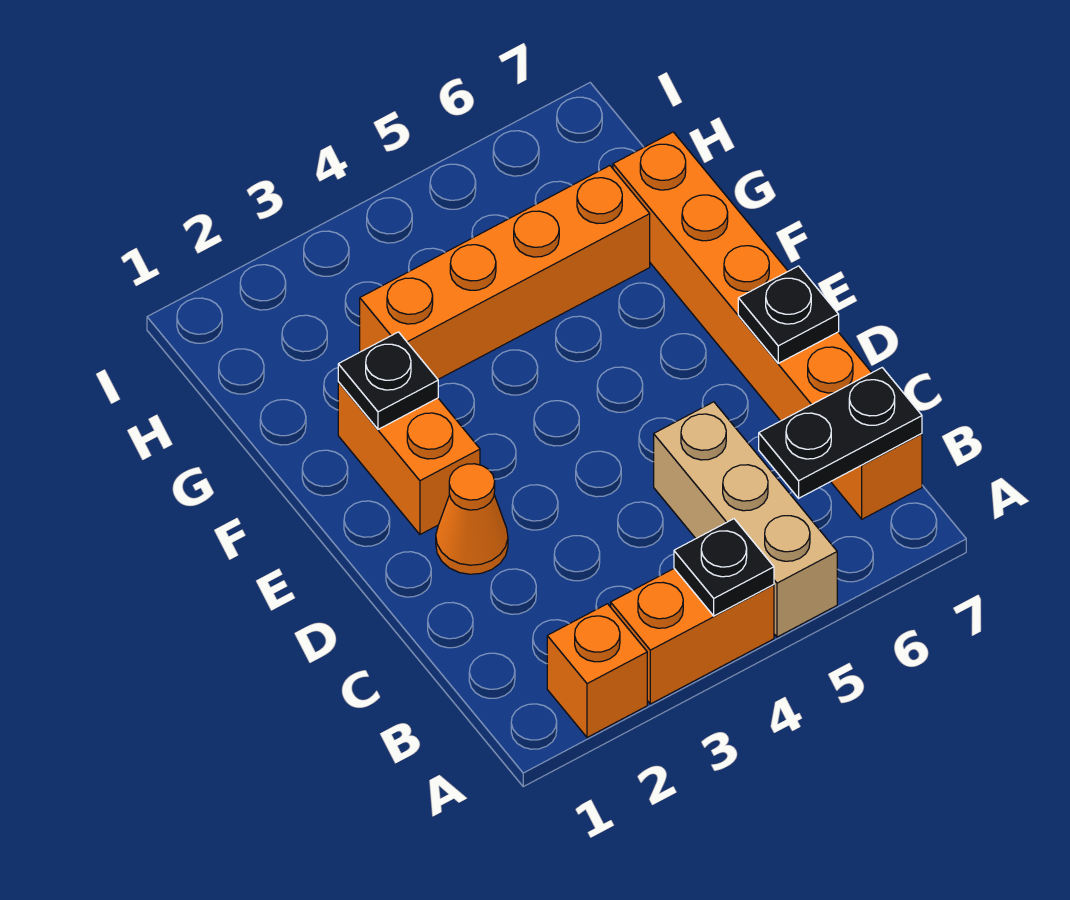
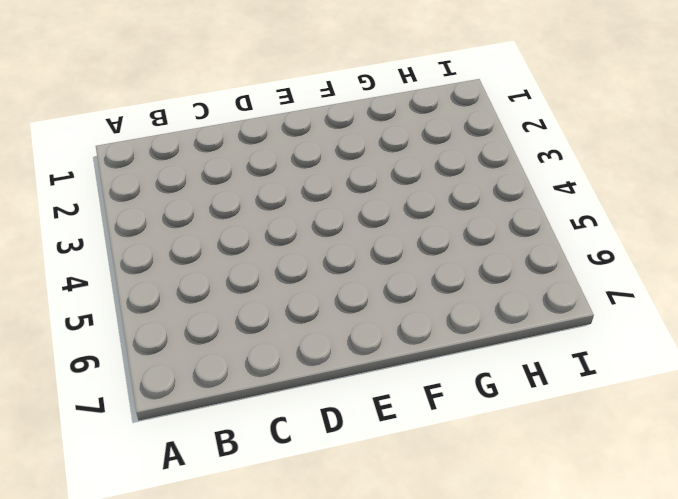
none -> orange 1x1 brick [547,604,647,737]
none -> orange 1x2 brick [611,569,774,704]

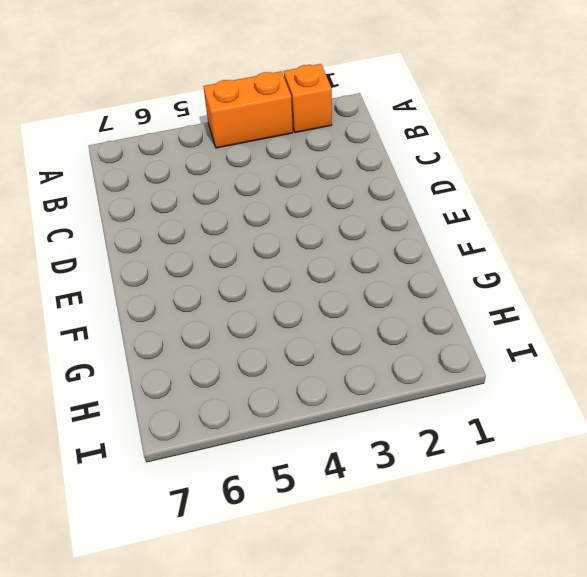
none -> tan 1x3 brick [654,402,837,637]
none -> orange 1x6 brick [613,132,922,519]

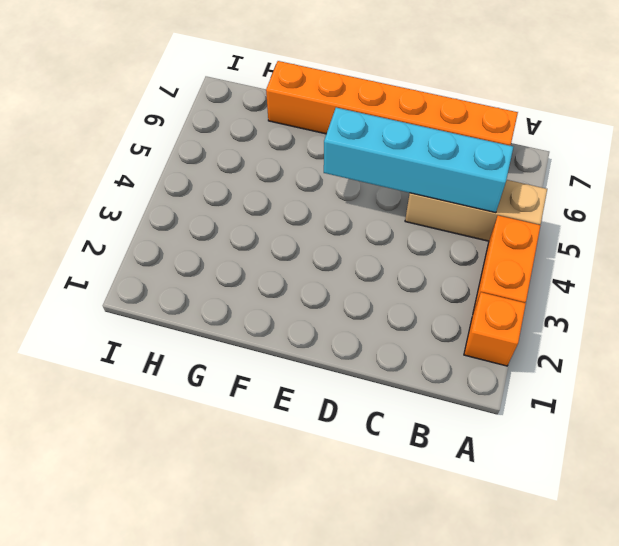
cyan 1x4 brick [324,108,513,213] -> none
none -> orange 1x1 cone [436,464,508,574]
none -> orange 1x2 brick [338,382,480,534]

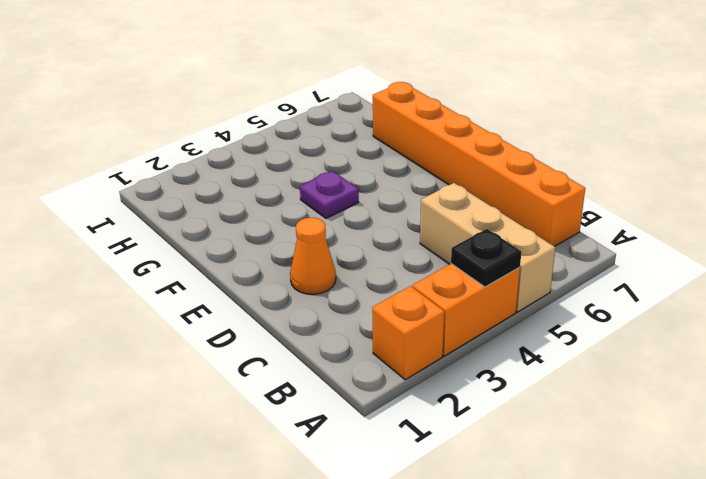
purple 1x1 plate [300,171,359,218] -> none
none -> orange 1x2 brick [338,382,480,534]
none -> orange 1x4 brick [360,166,650,379]

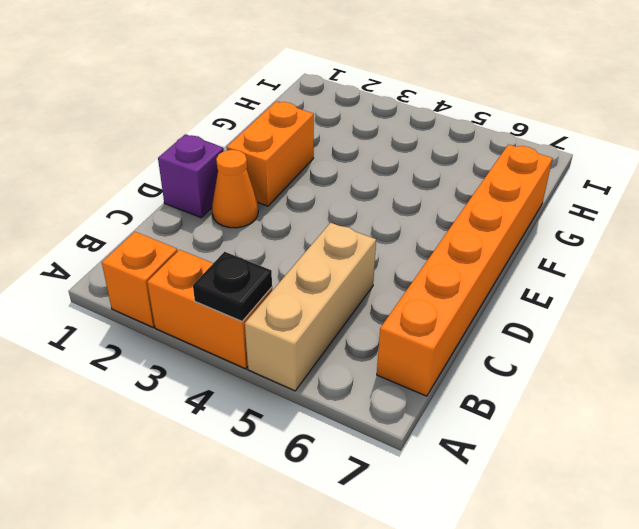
purple 1x1 brick [158,134,224,218] -> none
none -> orange 1x4 brick [360,166,650,379]
none -> black 1x2 plate [759,368,922,498]

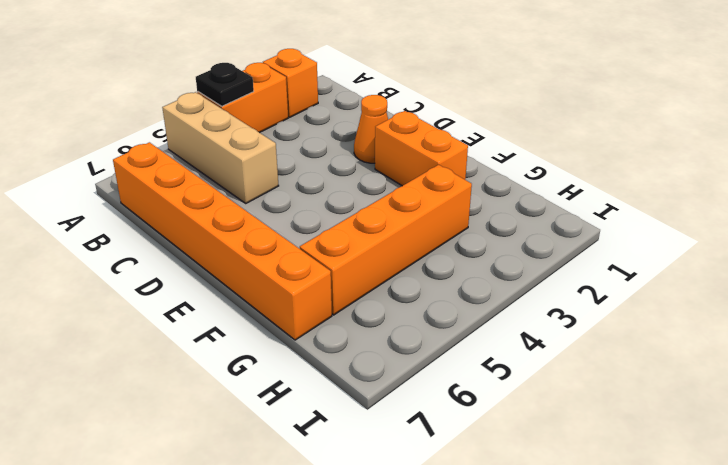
none -> black 1x2 plate [759,368,922,498]
none -> black 1x1 plate [738,266,839,363]

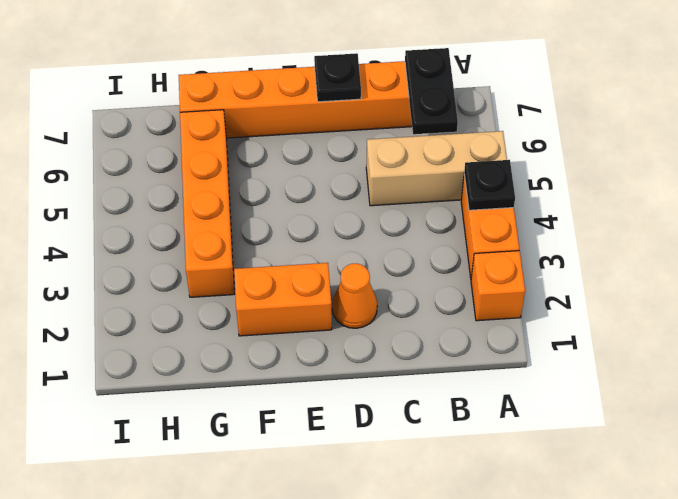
none -> black 1x1 plate [338,332,438,429]

